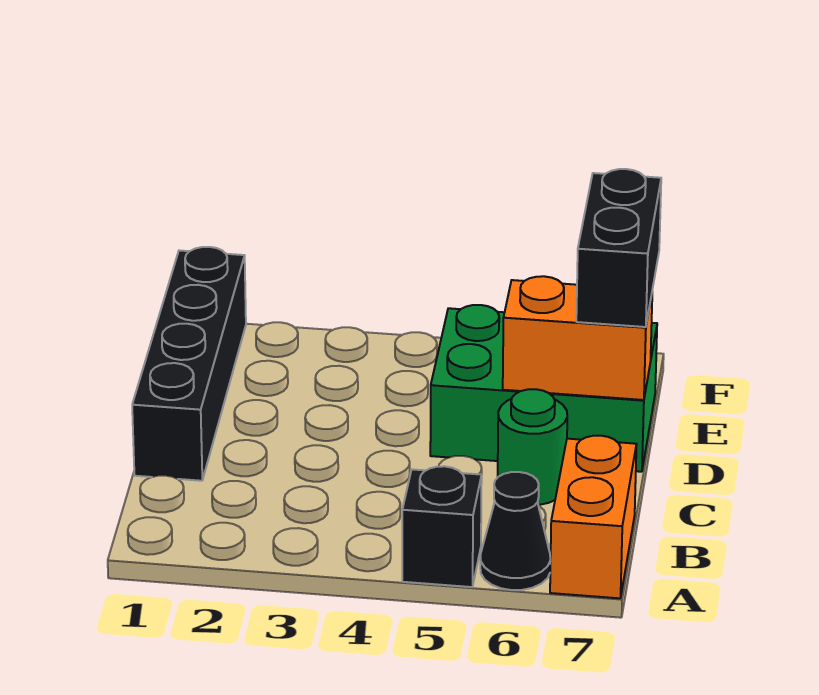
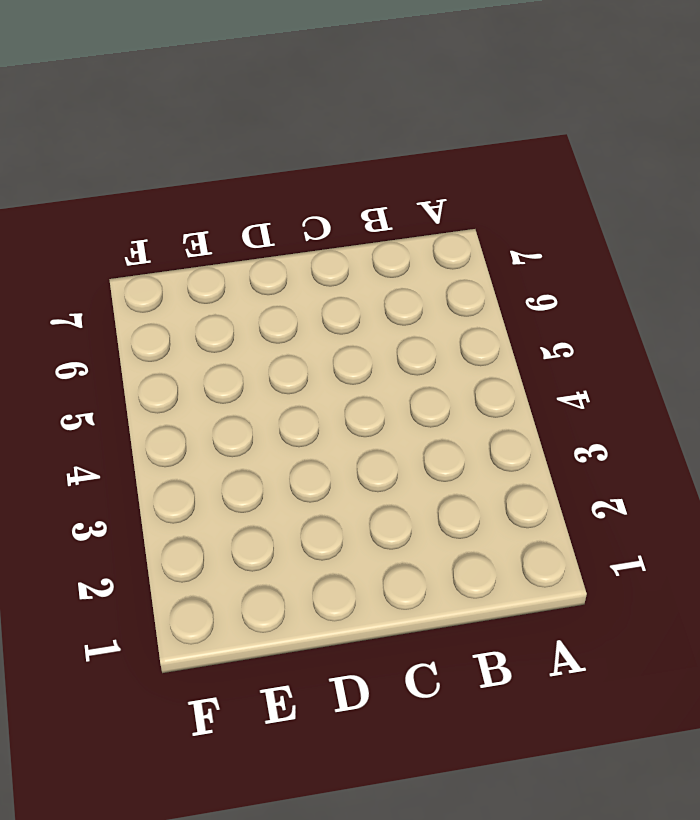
none -> black 1x1 brick [402,466,482,587]
none -> black 1x1 cone [480,472,551,590]

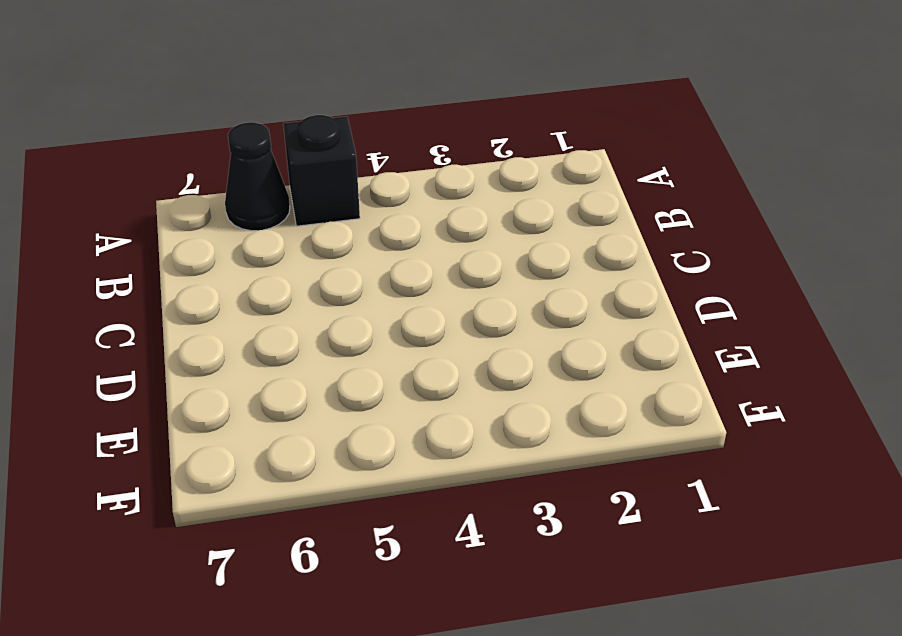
none -> orange 1x2 brick [550,436,637,598]
none -> black 1x4 brick [132,247,246,481]

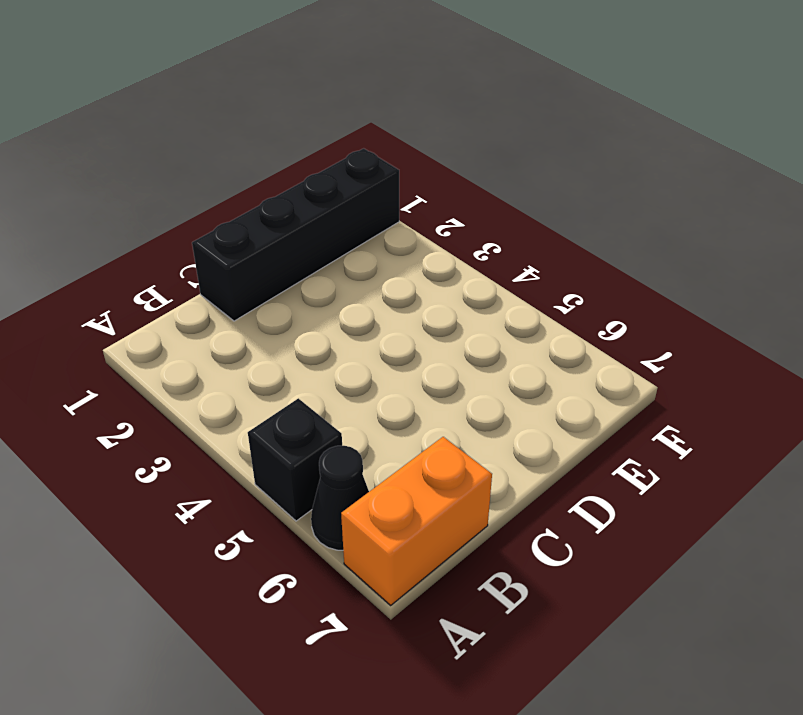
none -> green 1x1 round brick [498,389,567,505]
none -> green 2x3 brick [430,305,657,472]

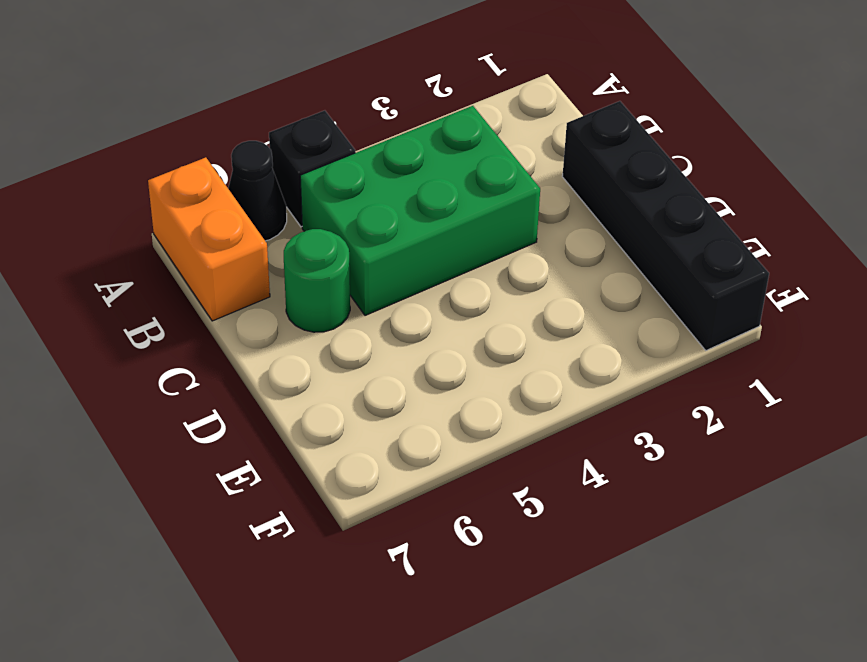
green 2x3 brick [300,106,540,315] -> green 2x3 brick moved to [430,305,657,472]
none -> orange 1x2 brick [503,276,652,400]
none -> black 1x2 brick [576,169,661,327]

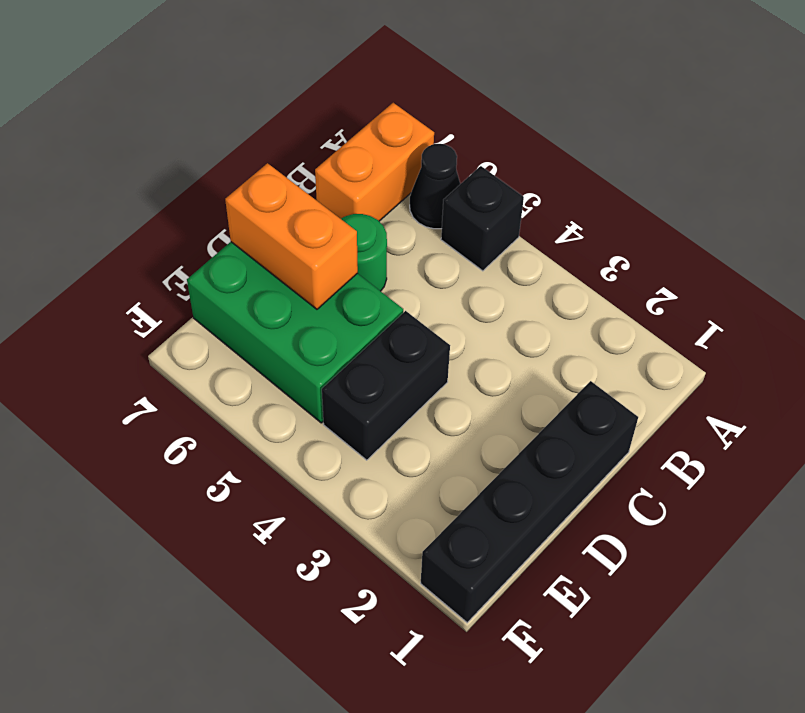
black 1x2 brick [322,311,450,460] -> black 1x2 brick moved to [576,169,661,327]

